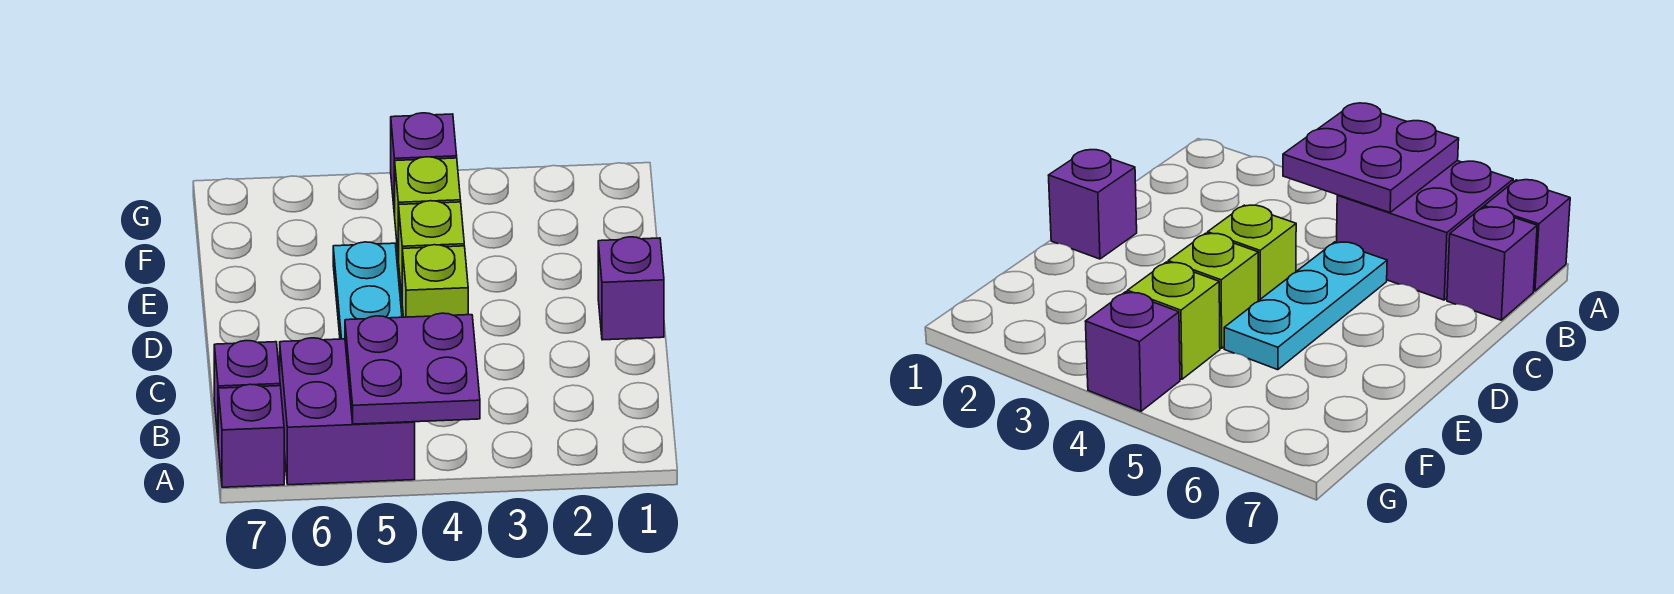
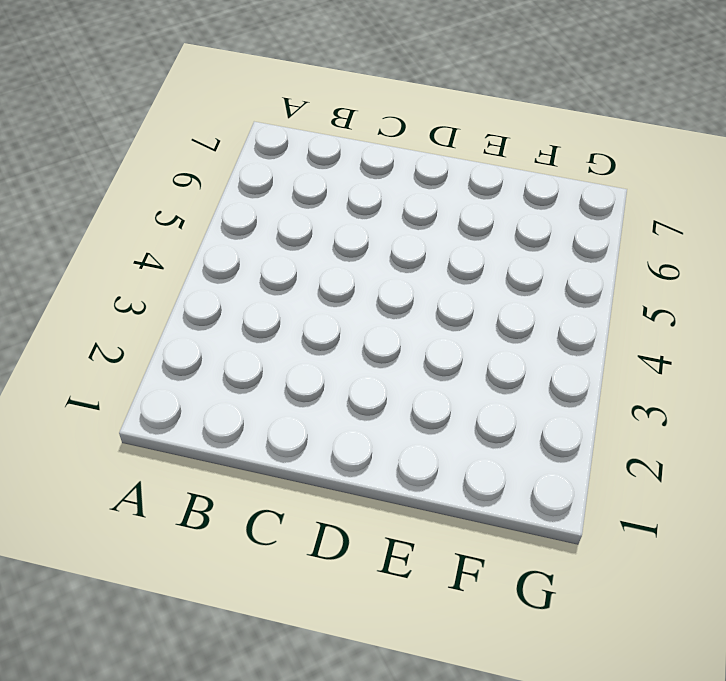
none -> purple 2x2 brick [280,338,415,485]
none -> purple 1x1 brick [218,384,284,487]

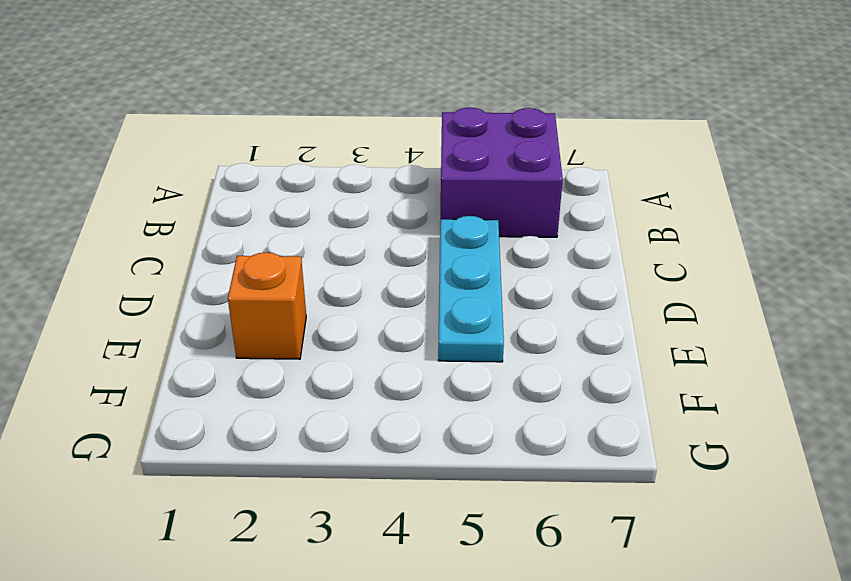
orange 1x1 brick [228,252,306,359] -> none
none -> purple 1x1 brick [218,384,284,487]
none -> purple 1x1 brick [214,341,280,436]

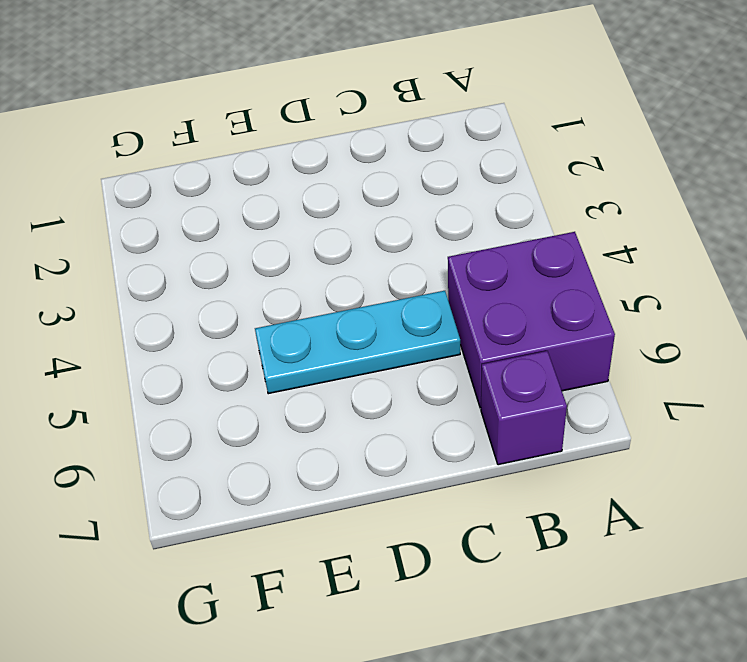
none -> purple 1x1 brick [218,384,284,487]
none -> purple 1x1 brick [598,237,664,340]

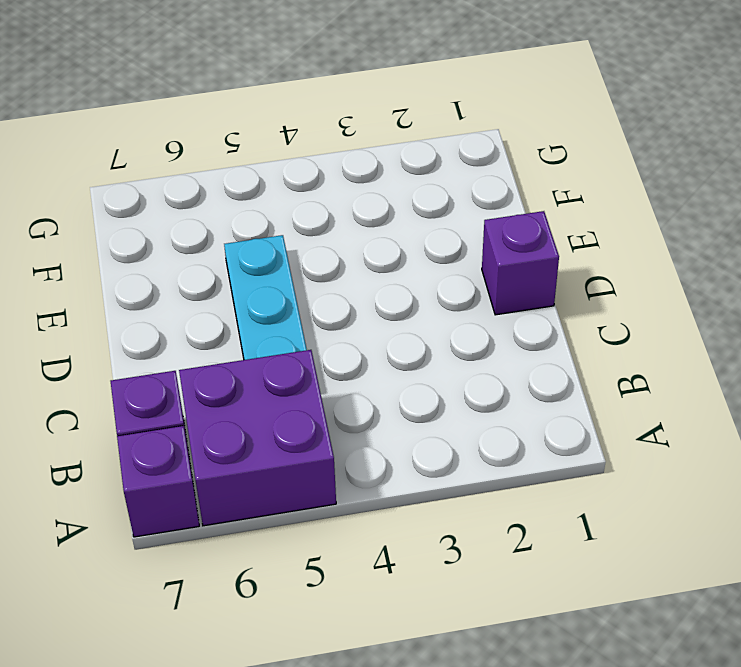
none -> lime 1x1 brick [402,245,468,317]
none -> lime 1x1 brick [399,201,464,295]

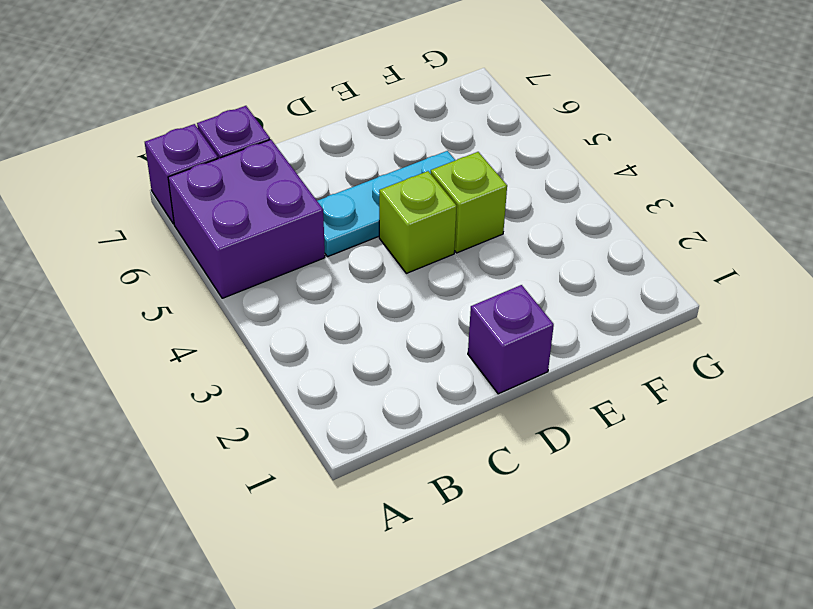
none -> lime 1x1 brick [395,157,461,259]
none -> purple 1x1 brick [391,113,457,216]

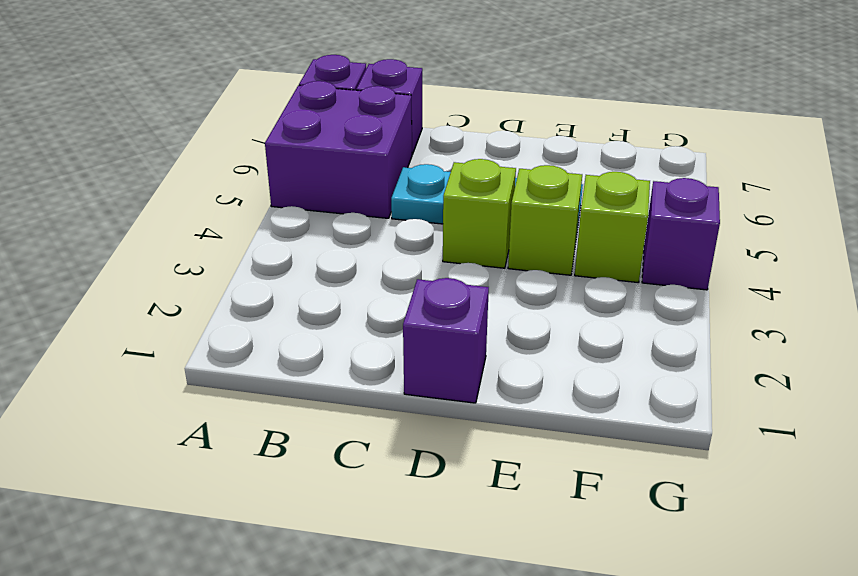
none -> purple 2x2 plate [345,313,480,424]

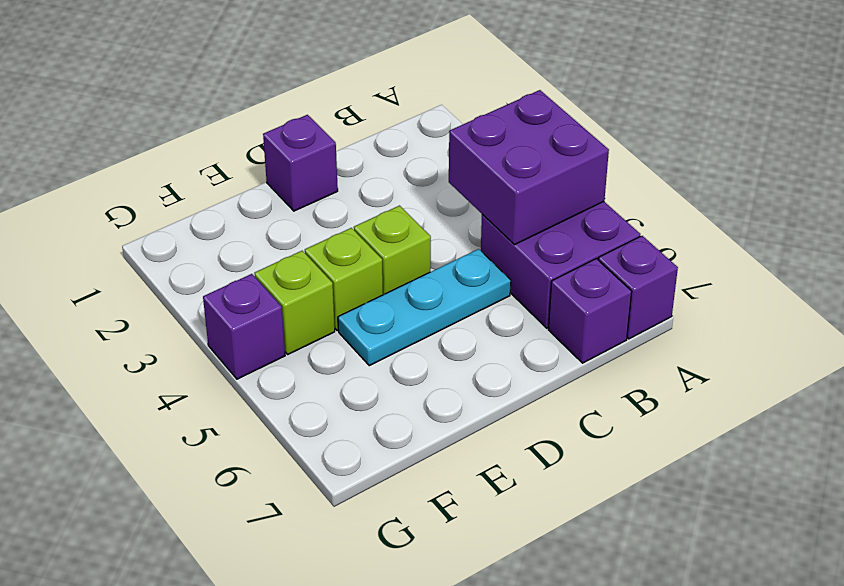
purple 2x2 brick [449,90,609,245] -> purple 2x2 plate [345,313,480,424]

